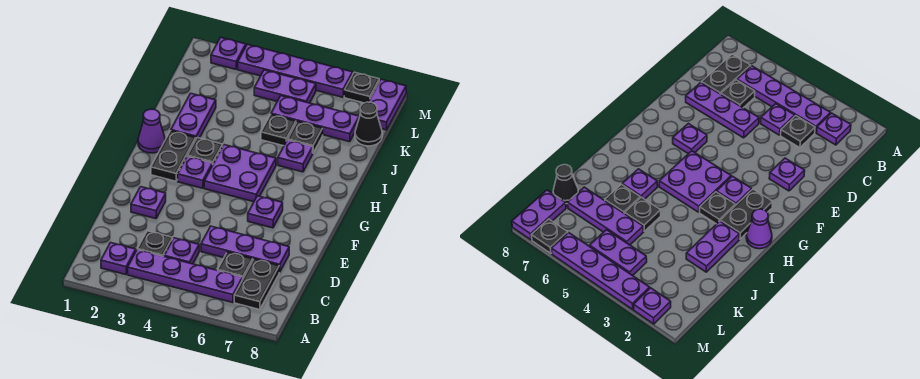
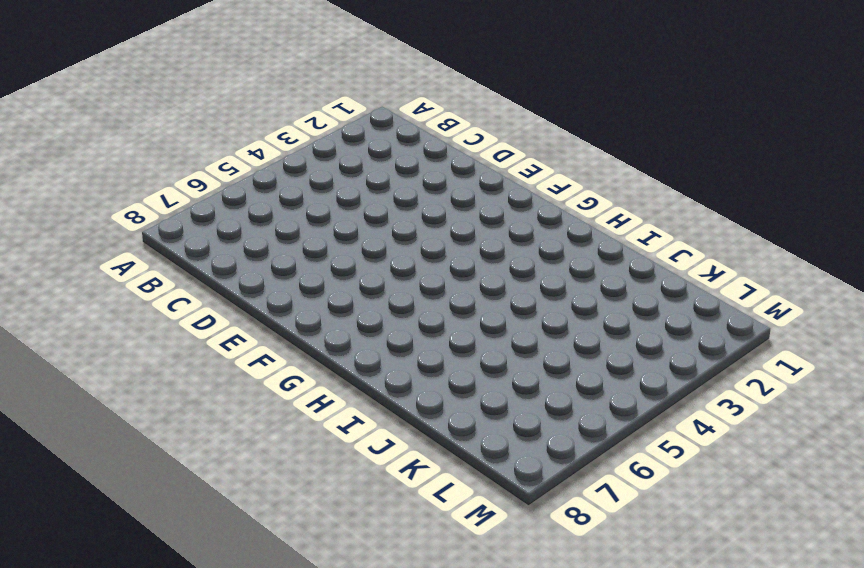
none -> purple 1x1 plate [101,243,136,275]
none -> purple 1x4 plate [128,249,243,303]
none -> black 1x2 plate [234,259,279,310]

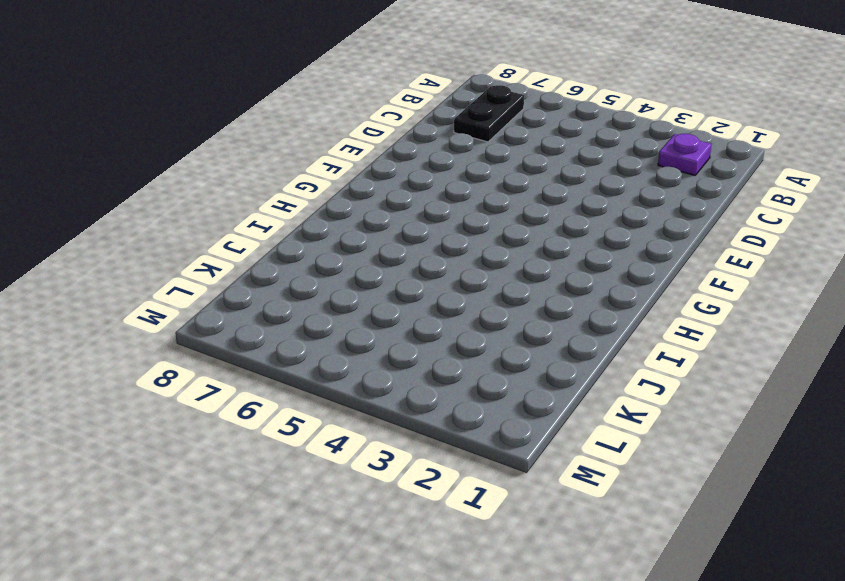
none -> purple 1x4 plate [128,249,243,303]
none -> black 1x1 plate [138,231,173,256]
none -> purple 1x1 plate [164,238,199,264]

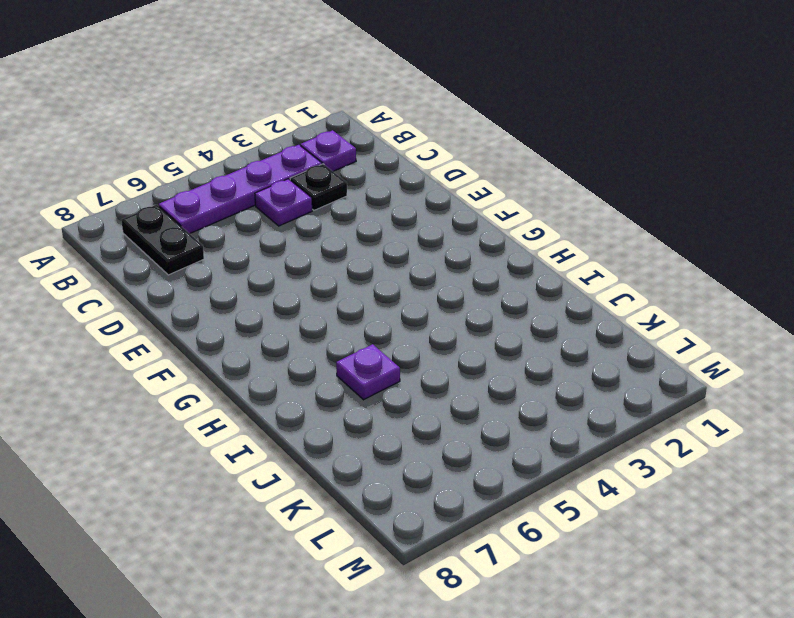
none -> black 1x1 plate [218,252,253,278]
none -> purple 1x3 plate [201,226,289,272]
none -> purple 1x1 plate [131,187,166,219]

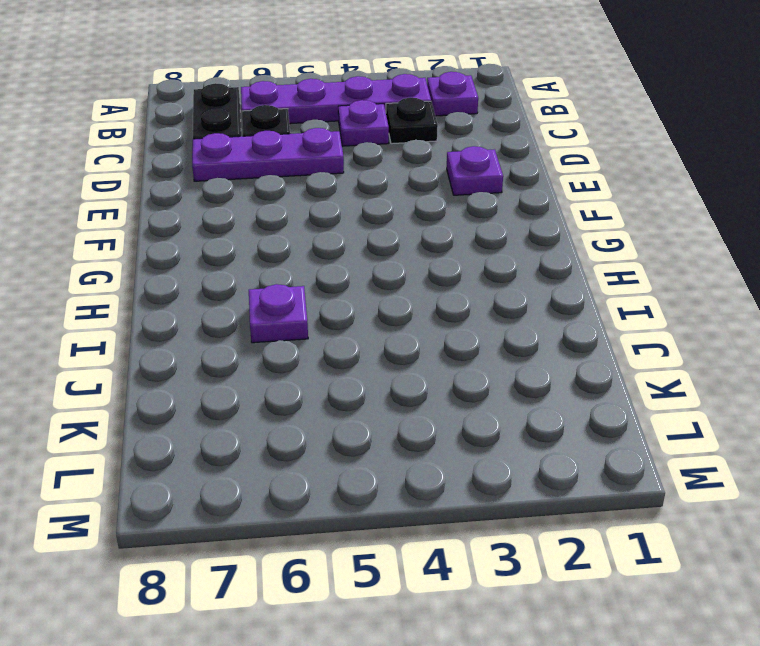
none -> purple 1x1 plate [248,196,283,228]
none -> black 1x2 plate [151,131,196,181]
none -> purple 1x1 plate [178,156,213,188]

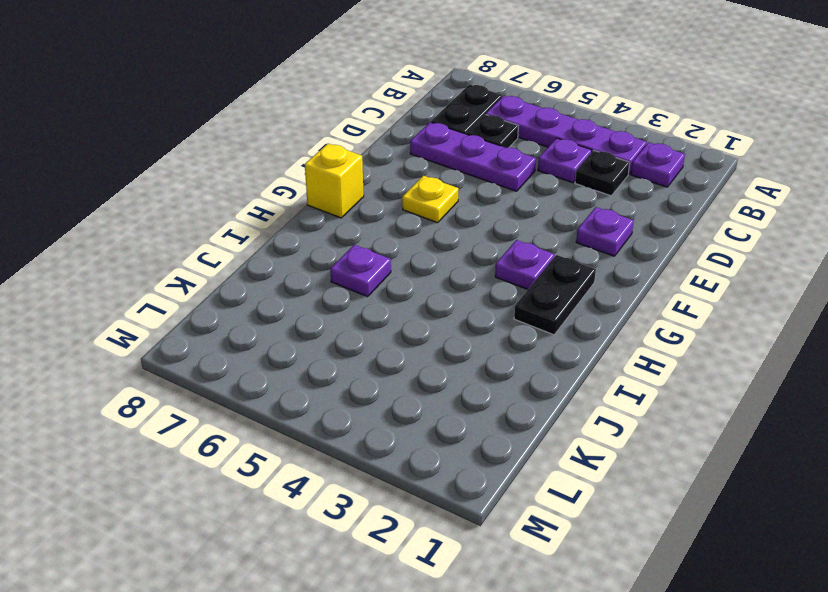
yellow 1x1 plate [402,176,459,223] -> purple 1x1 plate [248,196,283,228]
yellow 1x1 brick [305,144,364,218] -> none
none -> purple 2x2 plate [204,145,276,202]
none -> purple 1x1 cone [138,109,165,153]
none -> black 1x1 plate [188,138,223,164]

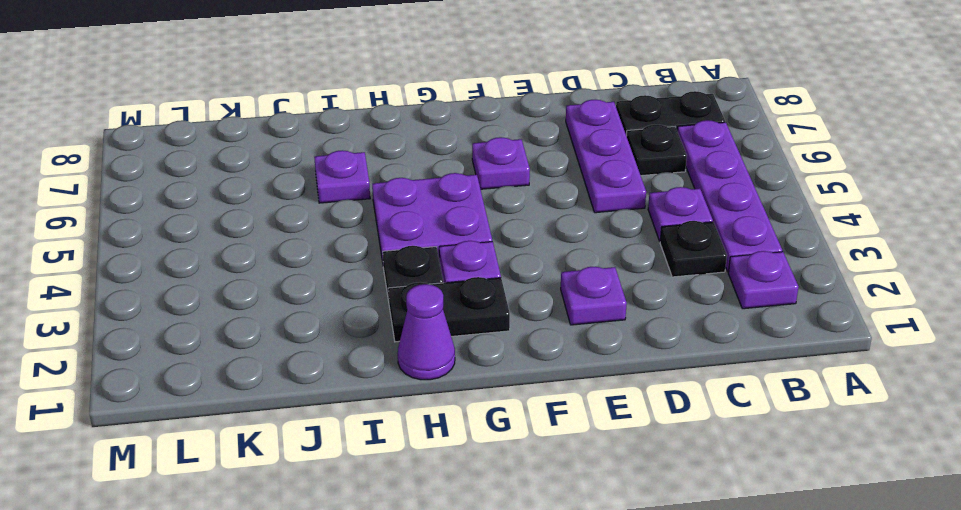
none -> purple 1x2 plate [171,93,216,138]
none -> black 1x1 plate [261,114,296,146]
none -> black 1x1 plate [288,121,323,153]

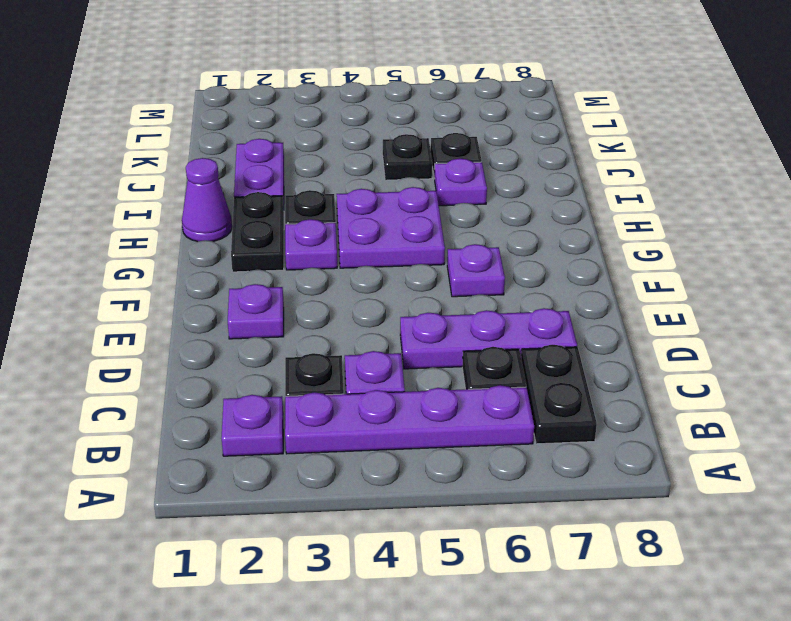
none -> purple 1x3 plate [271,96,359,142]
none -> black 1x1 cone [355,102,382,146]
none -> purple 1x2 plate [254,70,316,103]

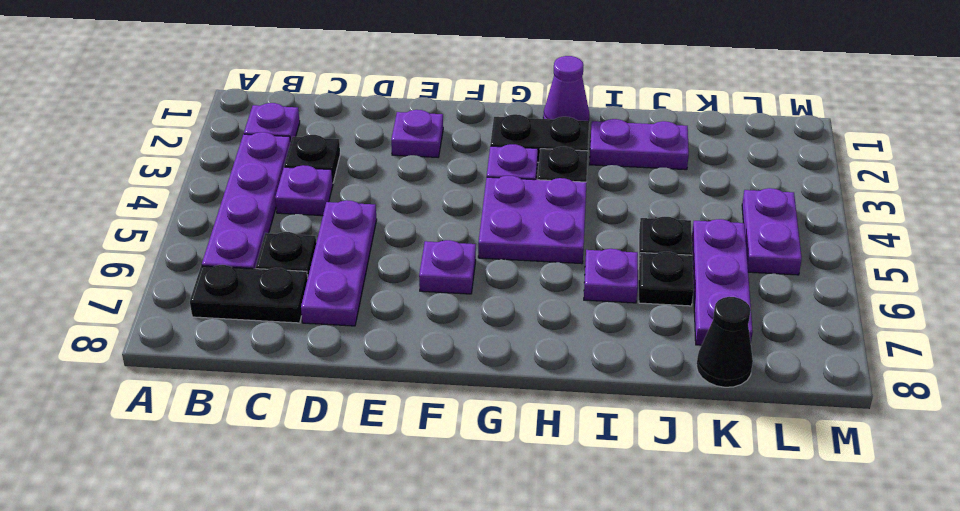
none -> purple 1x2 plate [369,79,406,130]
none -> purple 1x1 plate [211,37,246,69]
none -> purple 1x4 plate [238,44,353,97]

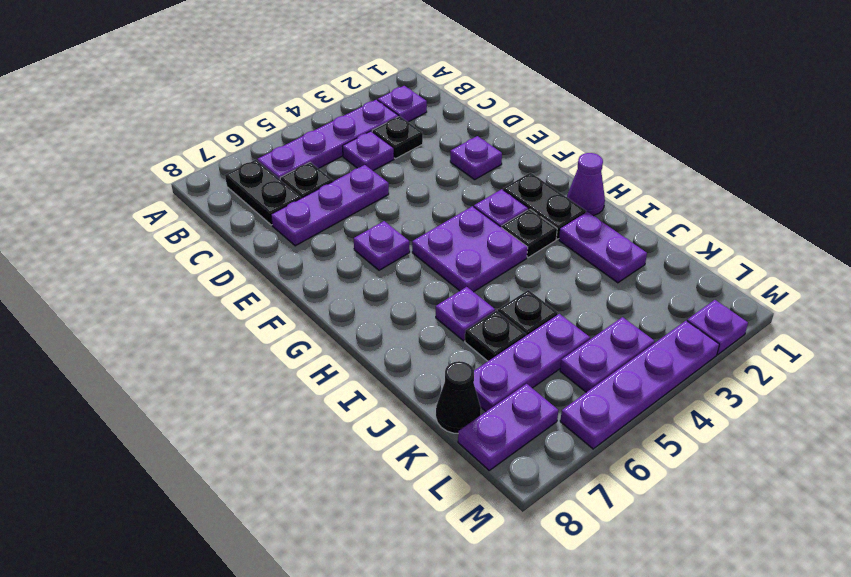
purple 1x2 plate [458,384,558,470] -> purple 1x2 plate turned to [369,79,406,130]
none -> black 1x1 plate [344,72,379,103]

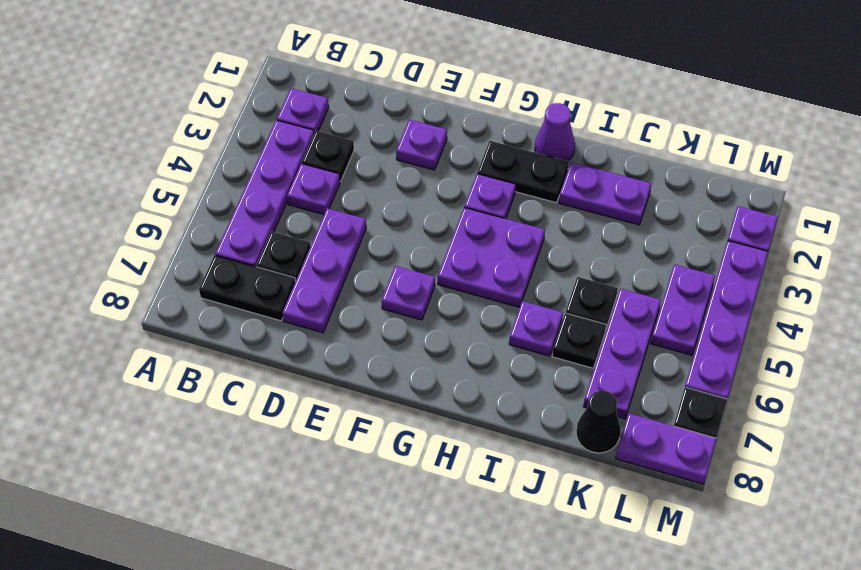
none -> black 1x1 plate [188,138,223,164]

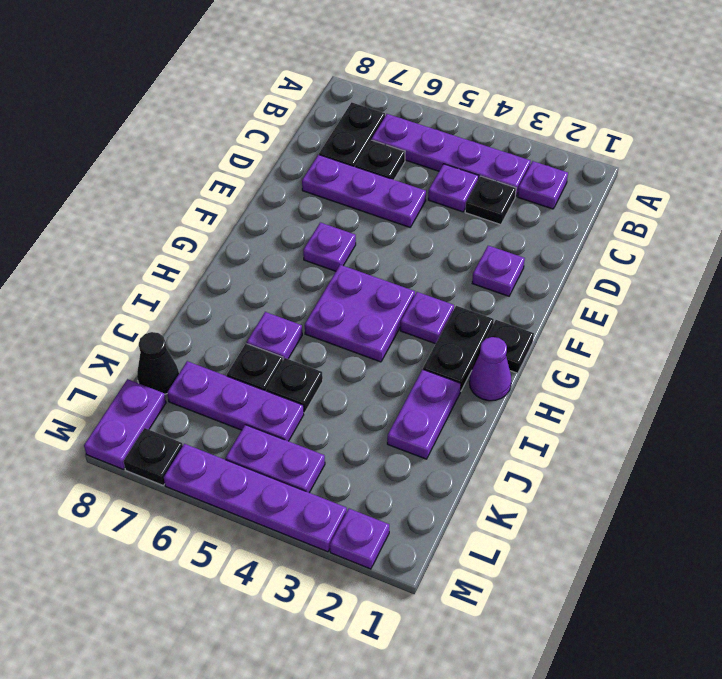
black 1x1 plate [486,320,534,373] -> black 1x1 plate moved to [188,138,223,164]

